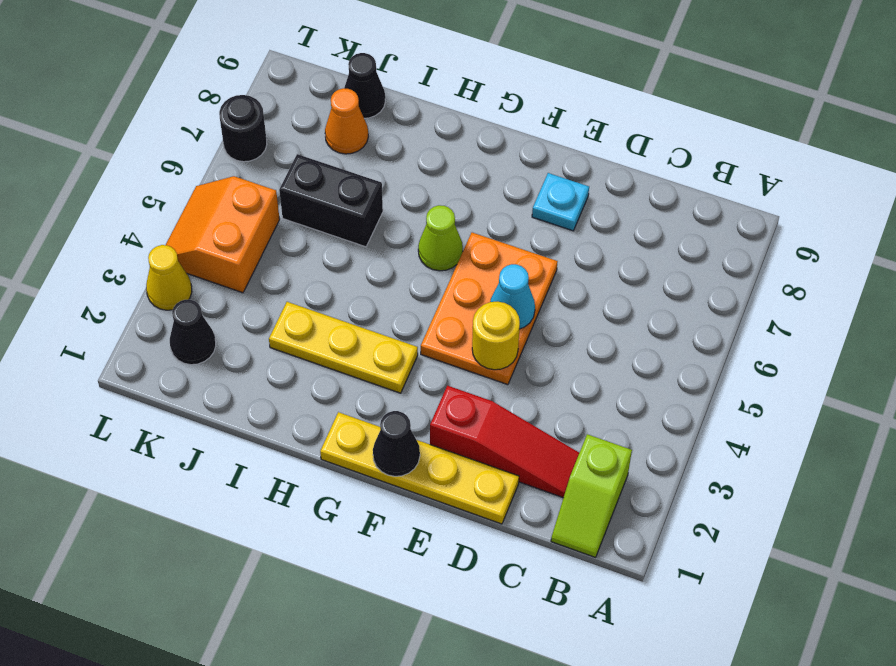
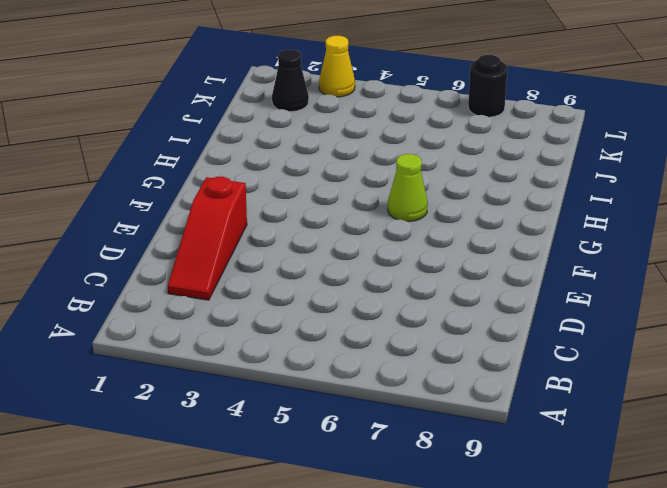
none -> lime 1x2 slope [551,434,632,557]
none -> yellow 1x4 plate [320,412,519,524]
none -> orange 2x3 plate [421,233,558,385]

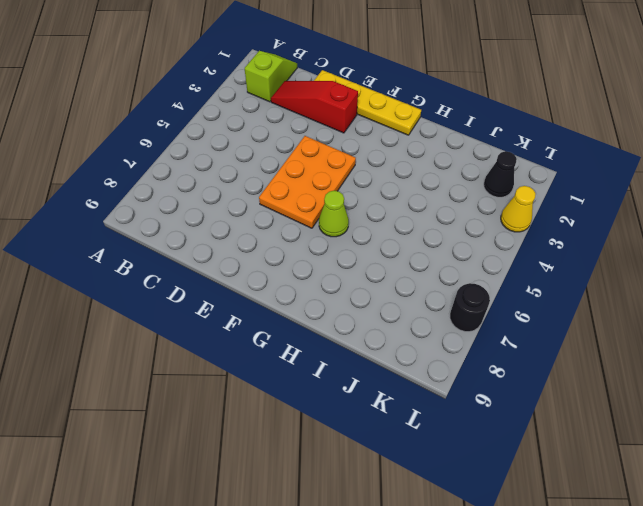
none -> cyan 1x1 plate [532,173,589,231]
none -> yellow 1x3 plate [269,302,418,393]
none -> black 1x2 brick [279,154,383,247]

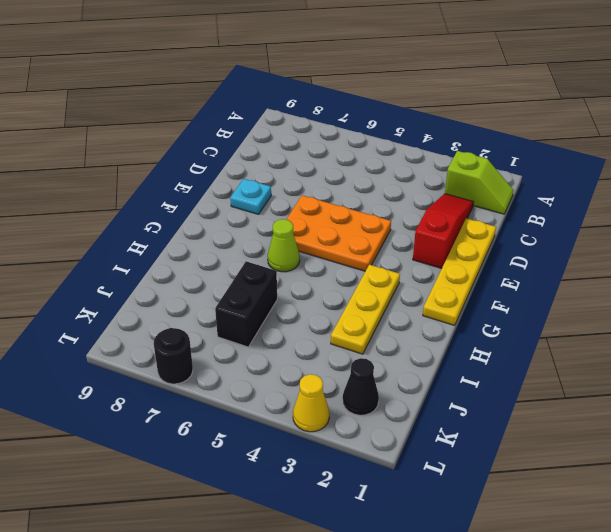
none -> orange 1x1 cone [325,88,368,154]
none -> black 1x1 cone [344,53,385,118]
none -> orange 2x2 slope [166,176,280,293]

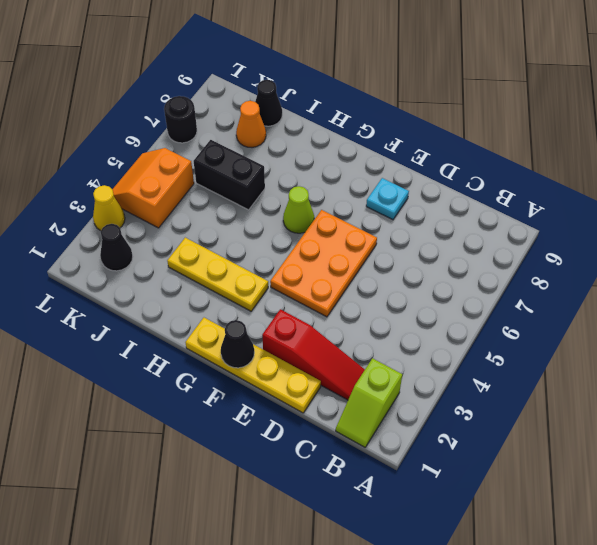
none -> yellow 1x1 round brick [472,302,520,370]
none -> cyan 1x1 cone [490,264,535,329]

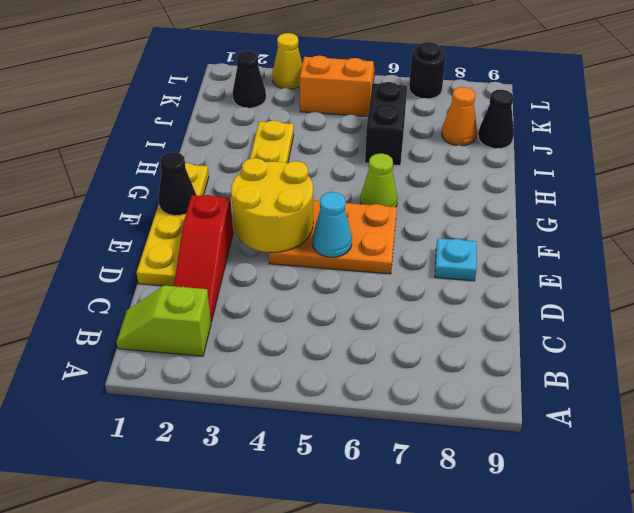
yellow 2x2 round brick [231,158,313,252] -> yellow 1x1 round brick [472,302,520,370]

